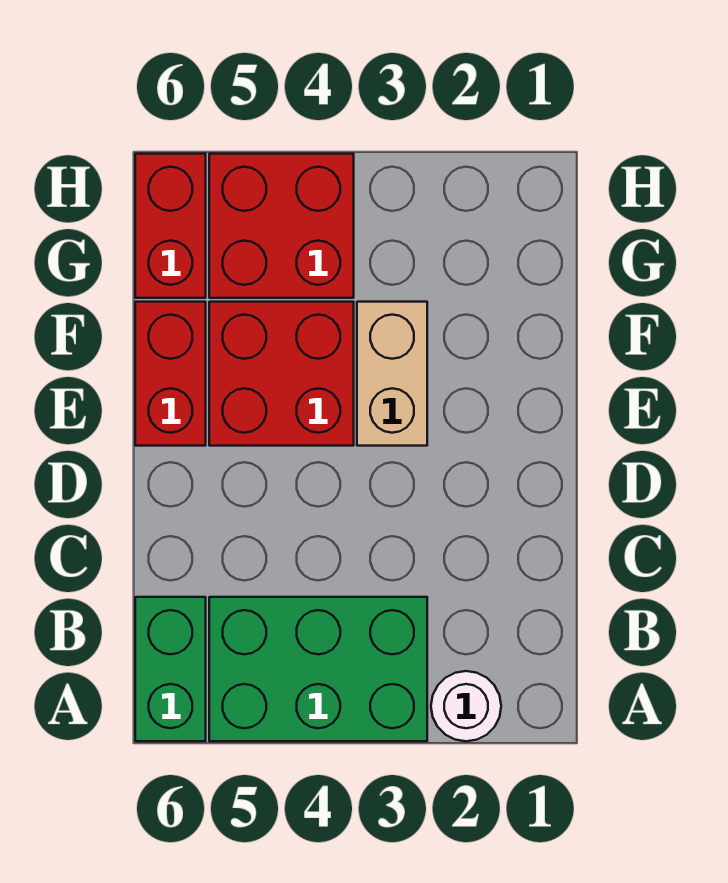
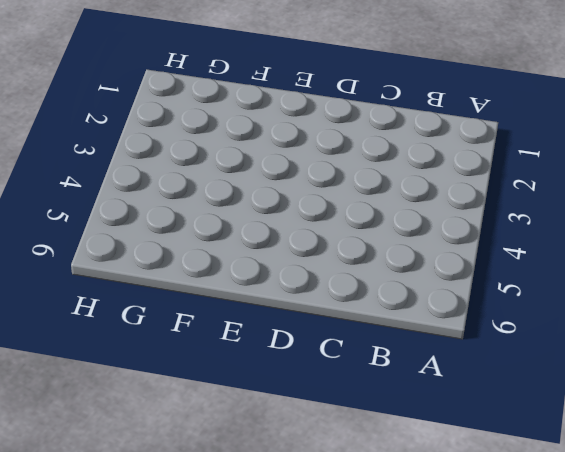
none -> white 1x1 round brick [431,671,501,741]
none -> green 2x3 brick [209,597,427,741]

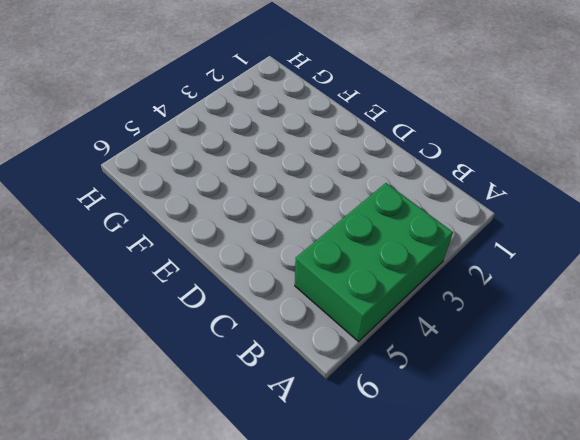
none -> white 1x1 round brick [431,671,501,741]
none -> green 1x2 brick [135,597,206,741]

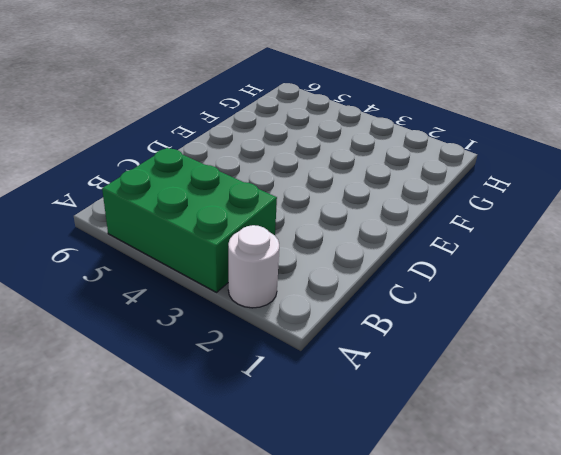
none -> green 1x2 brick [135,597,206,741]
none -> tan 1x2 brick [357,302,427,446]

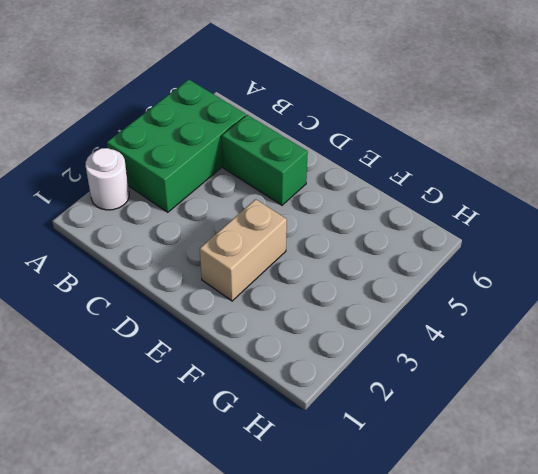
green 1x2 brick [222,115,308,205] -> green 1x2 brick moved to [135,597,206,741]
tan 1x2 brick [200,199,287,301] -> tan 1x2 brick turned to [357,302,427,446]
none -> red 2x2 brick [209,302,354,446]
none -> red 1x2 brick [135,302,206,446]

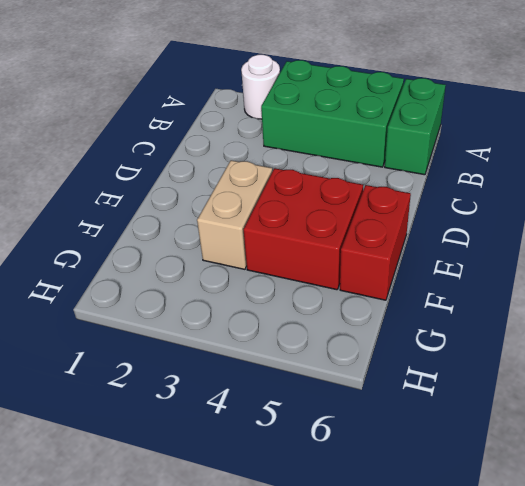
none -> red 2x2 brick [209,154,354,298]
none -> red 1x2 brick [135,154,206,298]

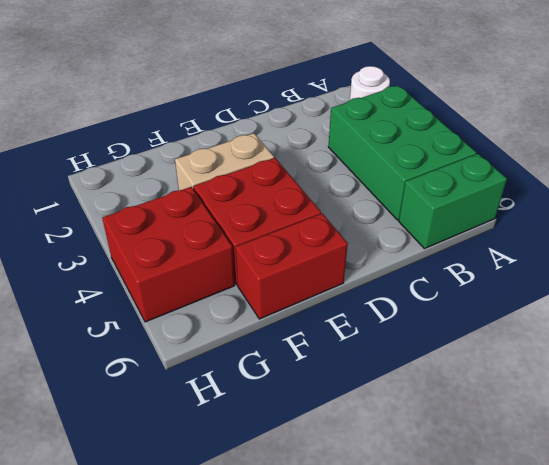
none -> red 1x2 brick [135,154,206,298]

